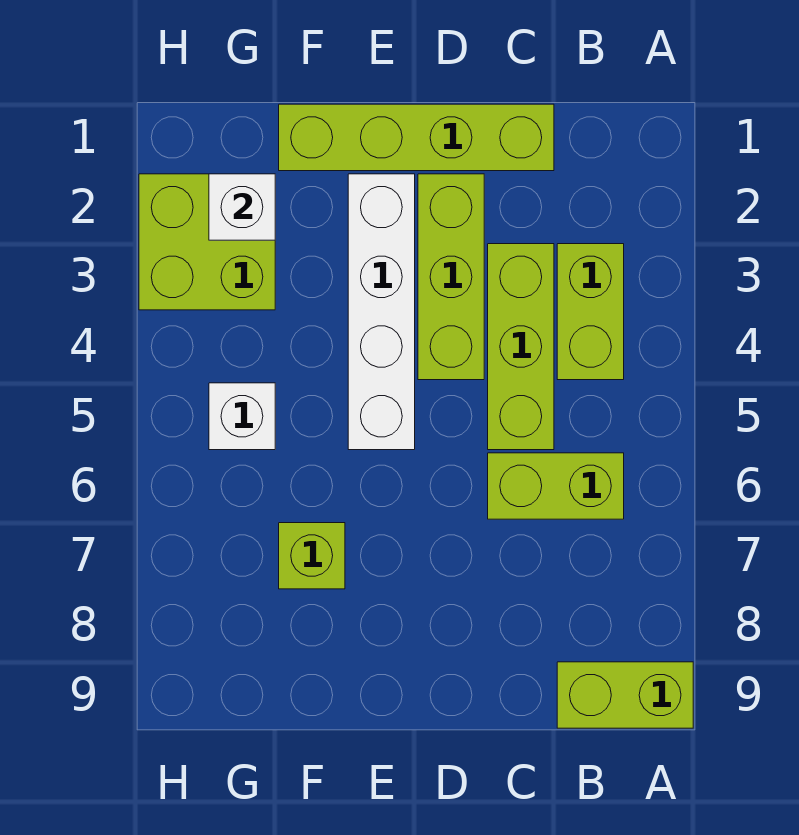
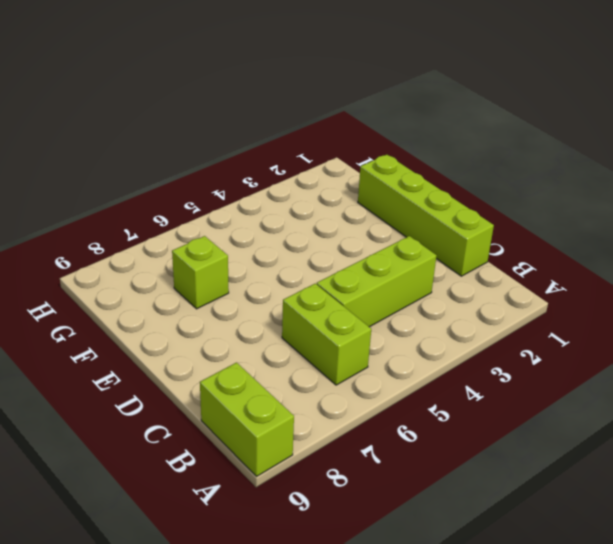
none -> lime 1x2 brick [557,244,624,380]
none -> lime 1x3 brick [418,174,484,380]

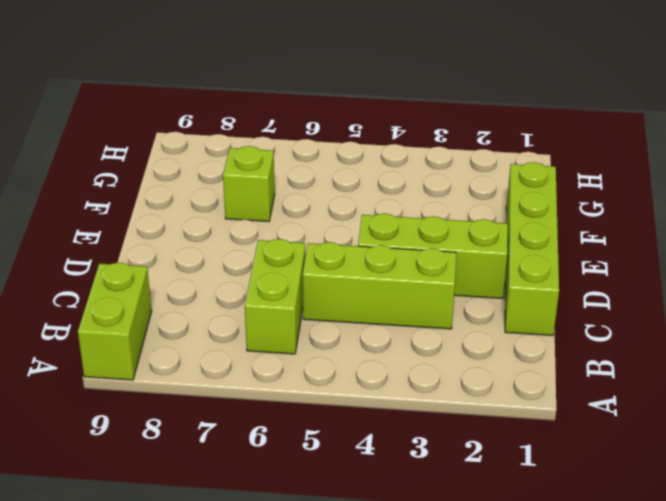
none -> lime 1x2 brick [557,244,624,380]
none -> white 1x4 brick [348,174,415,450]

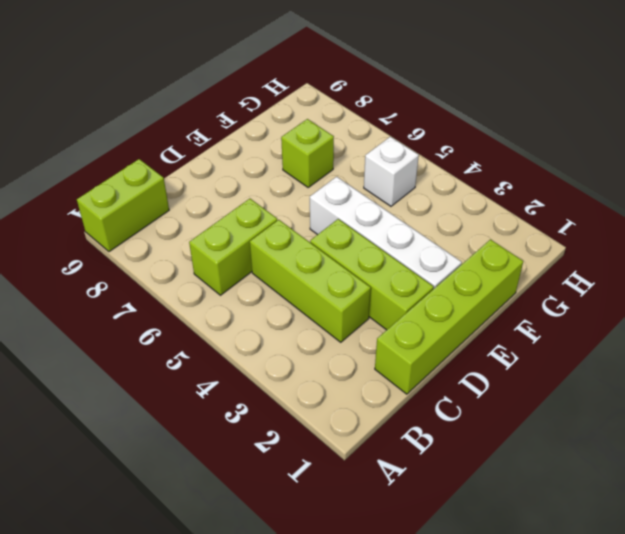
none -> lime 1x2 brick [557,244,624,380]
none -> lime 2x2 brick [139,174,275,310]

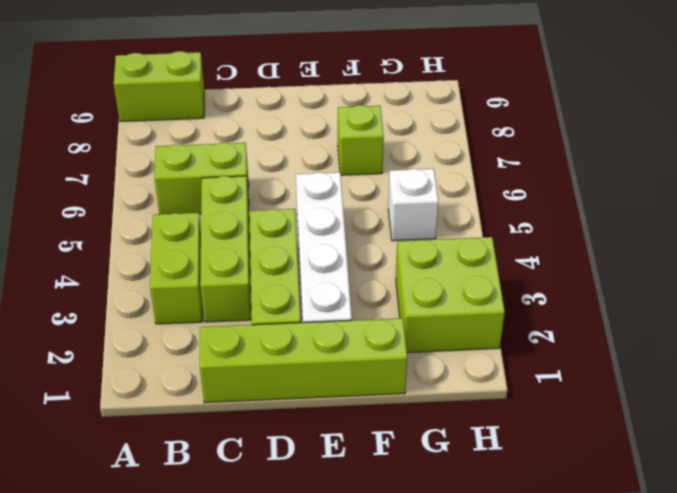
none -> white 1x1 brick [209,174,275,240]

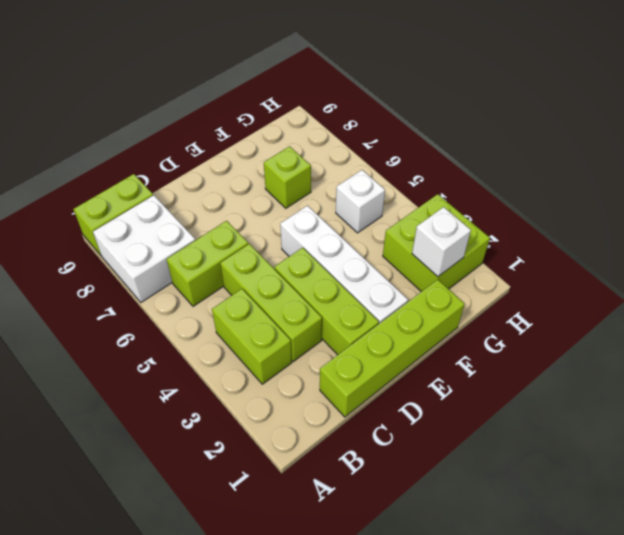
white 2x2 brick [93,195,195,302] -> none

